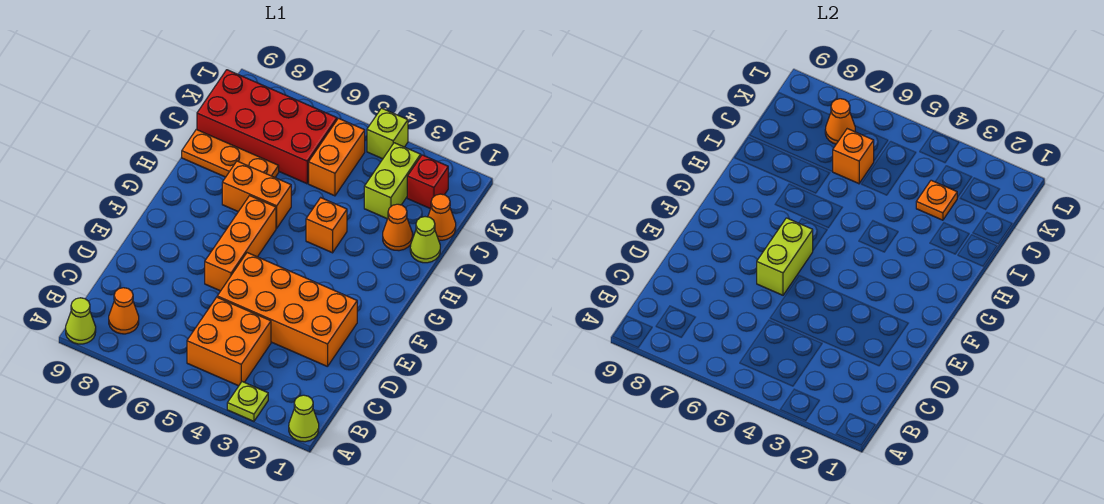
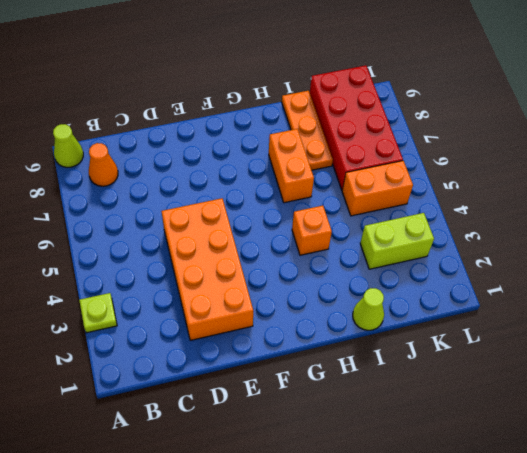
none -> lime 1x1 cone [289,395,319,442]
none -> orange 2x2 brick [187,297,271,386]
none -> orange 1x3 brick [205,196,276,291]

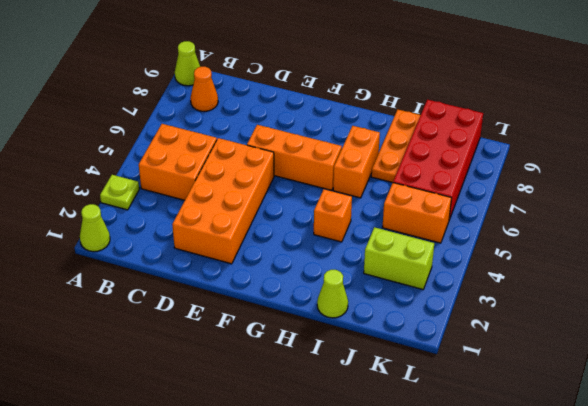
none -> orange 1x1 cone [383,204,413,251]
none -> orange 1x1 cone [428,194,456,240]
none -> red 1x1 brick [407,155,448,209]

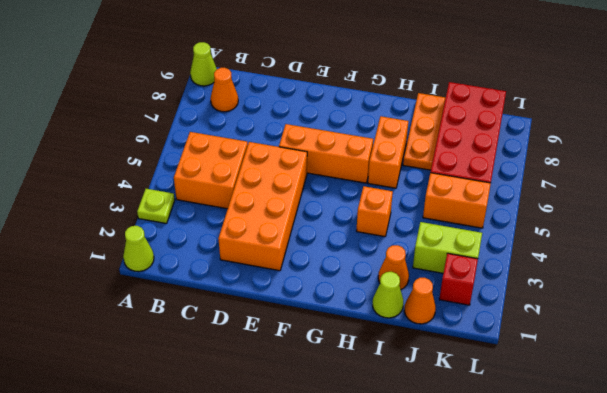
none -> lime 1x1 brick [367,108,408,159]
none -> lime 1x2 brick [757,218,813,295]
none -> orange 1x1 plate [916,180,957,220]

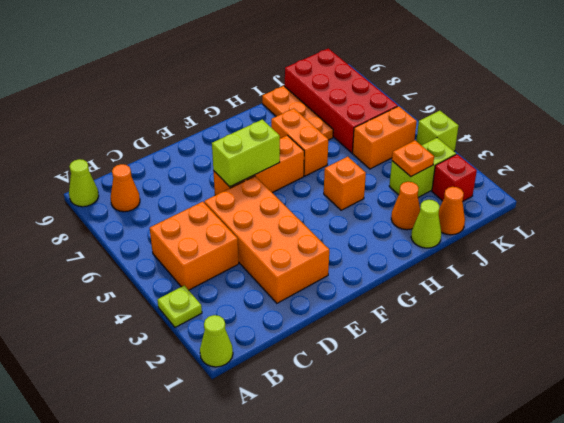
none -> orange 1x1 brick [833,129,874,184]
none -> orange 1x1 cone [825,99,855,144]

